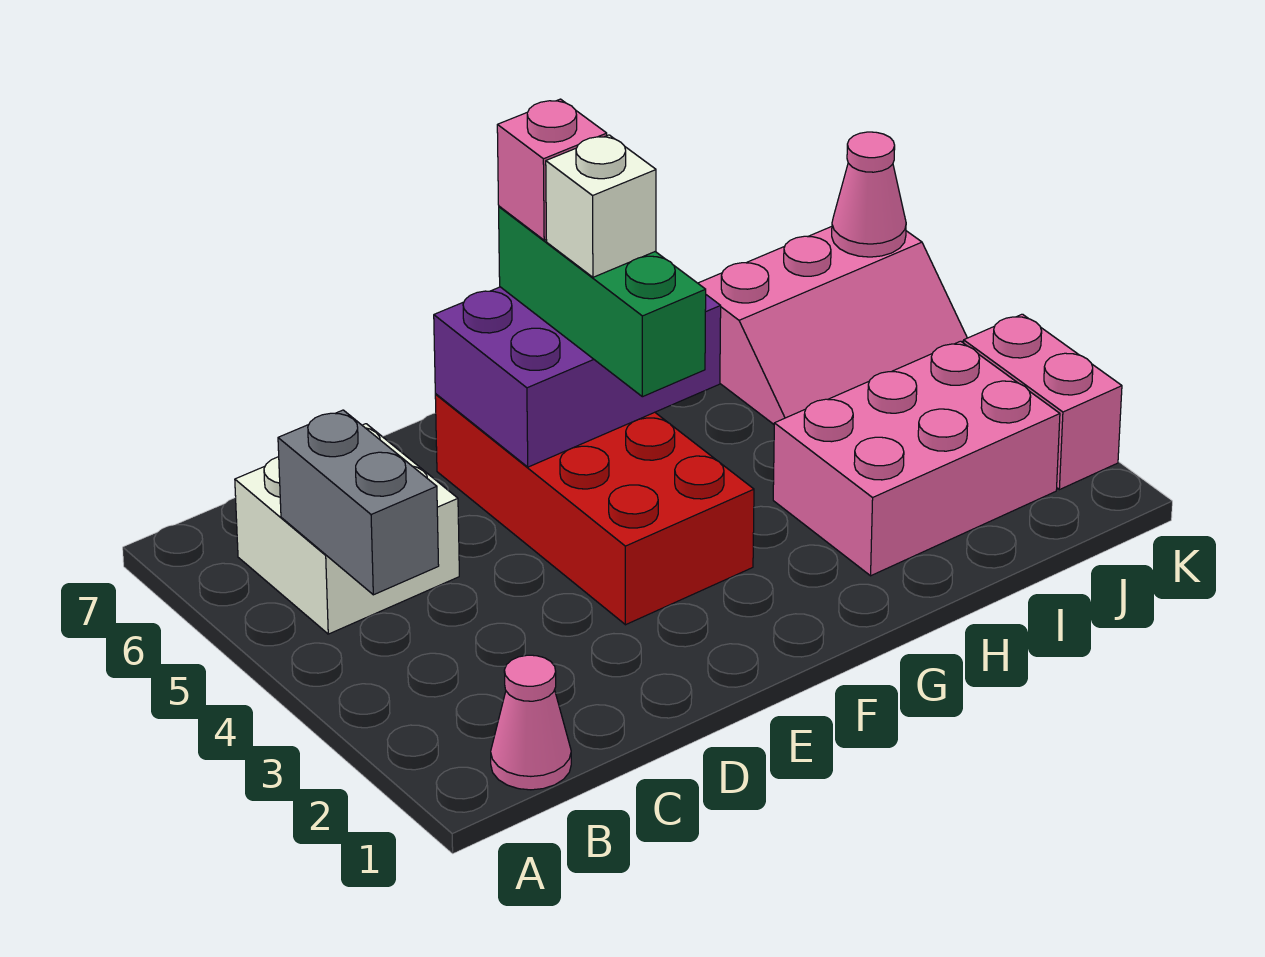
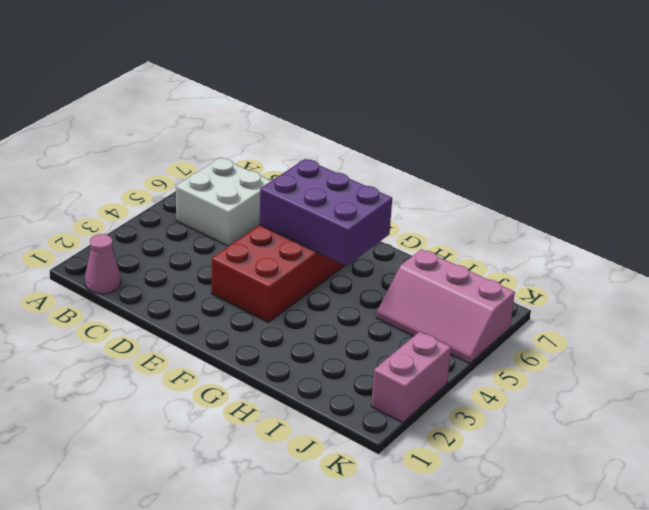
none -> pink 2x3 brick [773,341,1060,576]
none -> grey 1x2 brick [278,410,439,595]
none -> pink 1x1 cone [832,132,906,257]

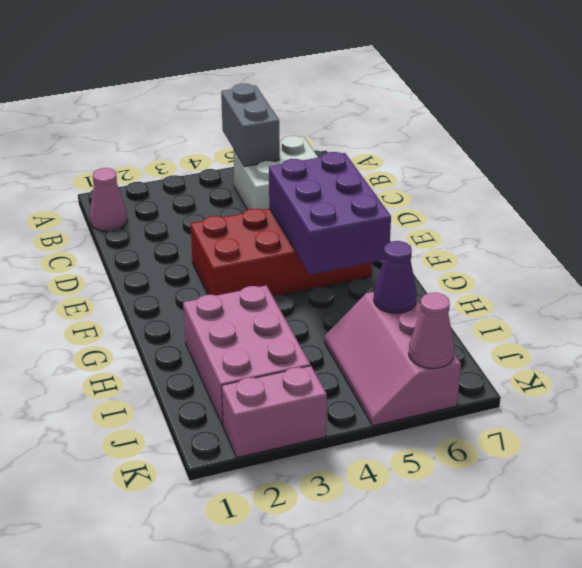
grey 1x2 brick [221,84,280,167] -> grey 1x2 brick turned to [278,410,439,595]
purple 1x1 cone [374,241,417,313] -> none
none -> green 1x3 brick [499,206,706,397]
none -> white 1x1 brick [546,135,656,277]
none -> pink 1x1 brick [497,99,607,240]

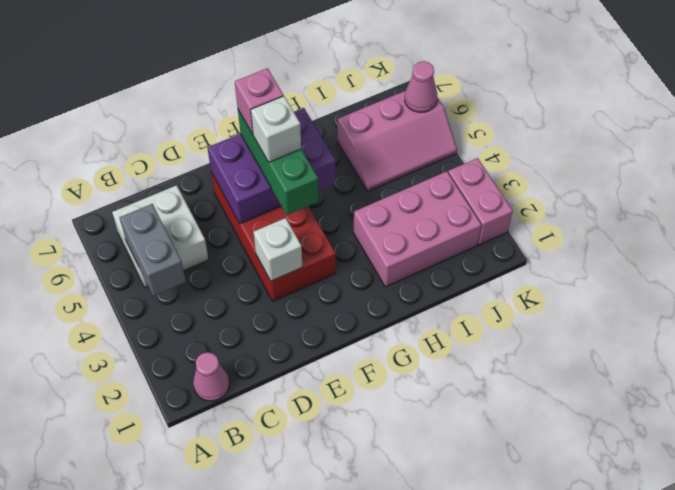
white 1x1 brick [253,218,302,281] -> none

